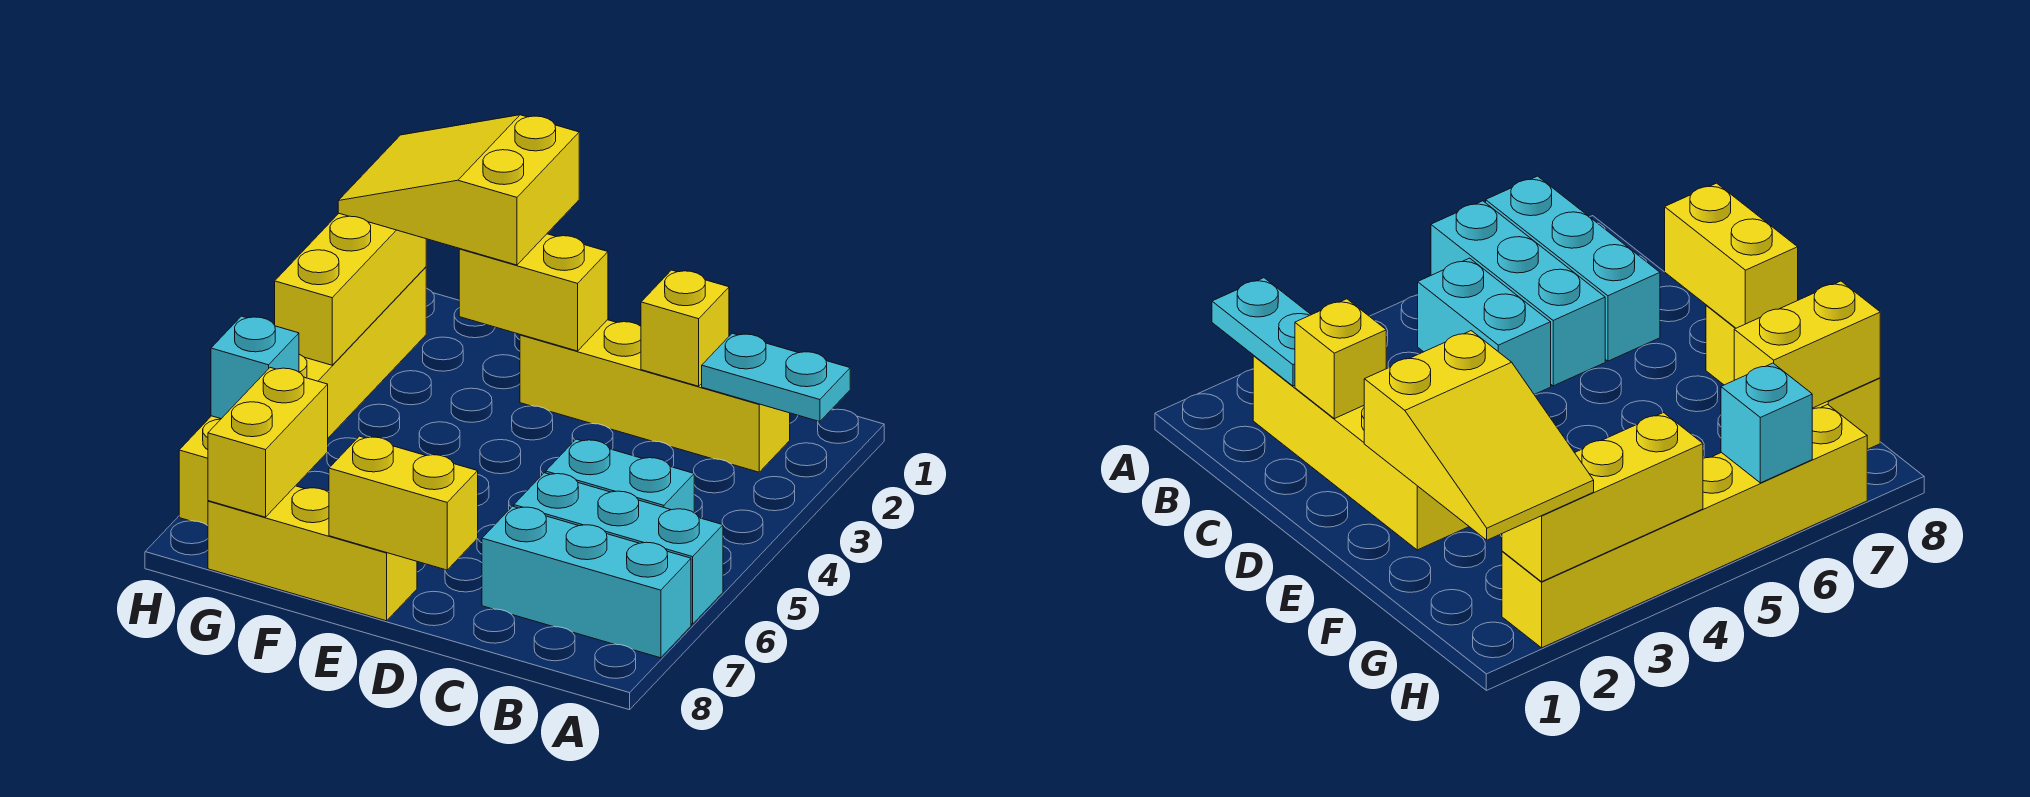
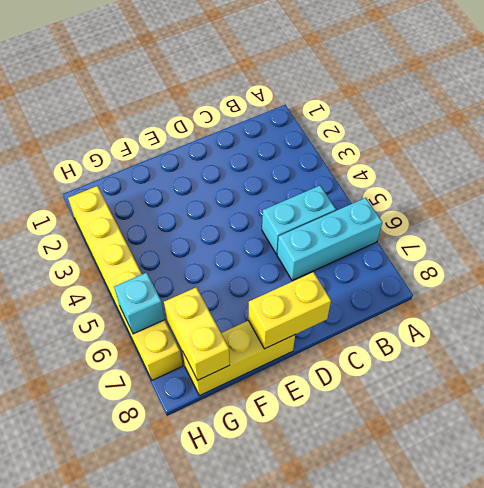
none -> cyan 1x3 brick [482,506,691,658]
none -> yellow 1x4 brick [520,320,790,472]
none -> cyan 1x2 plate [702,333,850,422]

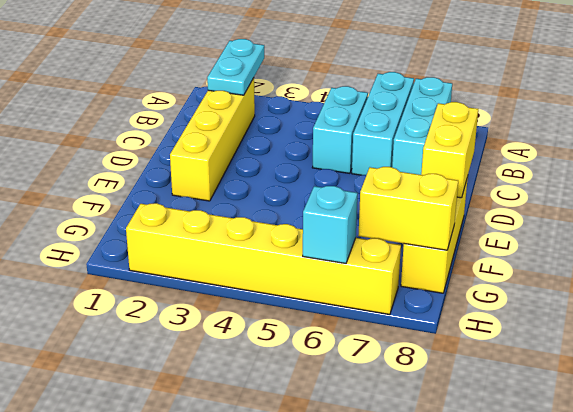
none -> yellow 1x1 brick [641,270,729,386]
none -> yellow 1x2 brick [459,234,608,351]
none -> yellow 1x3 brick [275,214,426,365]

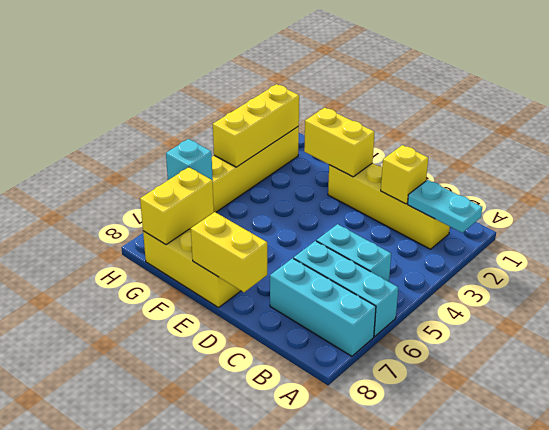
none -> yellow 2x3 slope [338,115,579,265]

